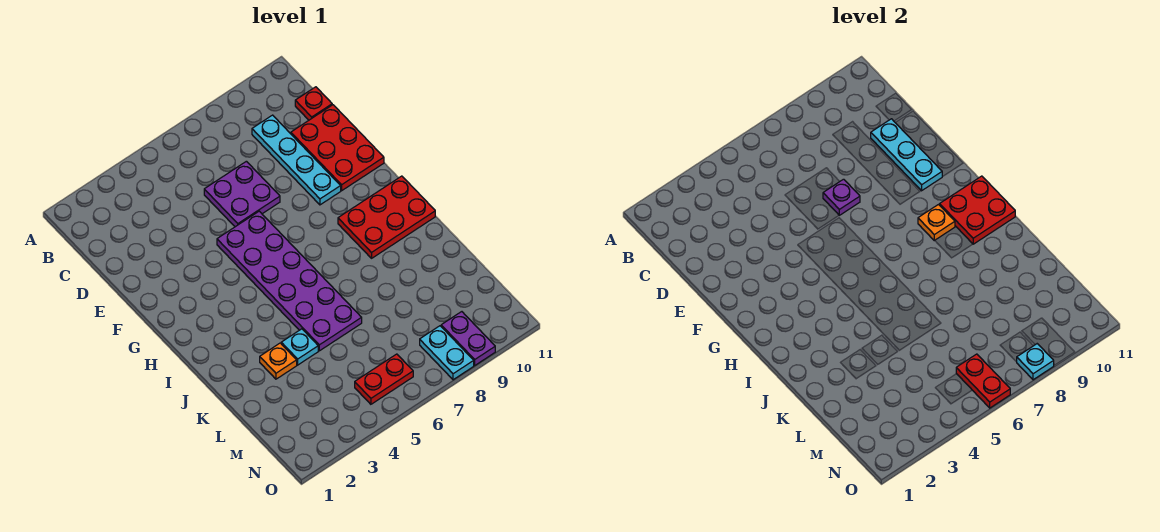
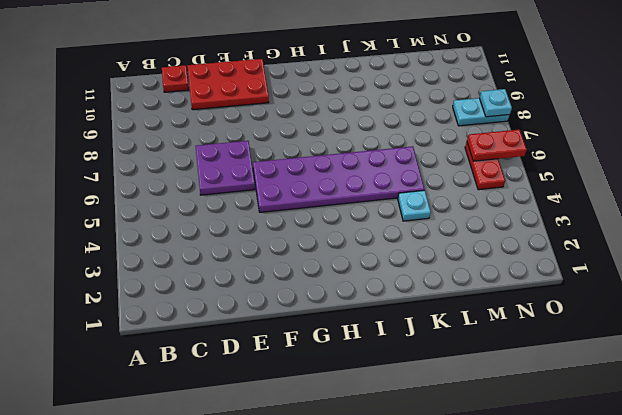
none -> cyan 1x4 plate [252,115,341,205]
none -> red 2x3 plate [338,176,435,258]
none -> orange 1x1 plate [260,343,297,379]

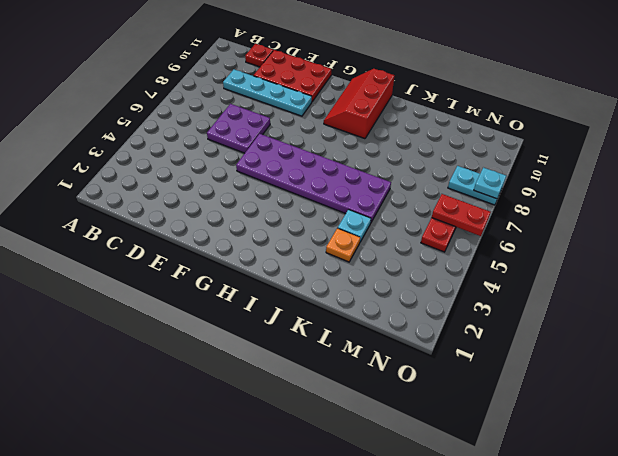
red 2x3 slope [324,69,394,139] -> red 2x3 plate [338,176,435,258]
none -> purple 1x2 plate [441,312,495,365]
none -> cyan 1x3 plate [871,119,942,191]
none -> purple 1x1 plate [823,179,860,215]

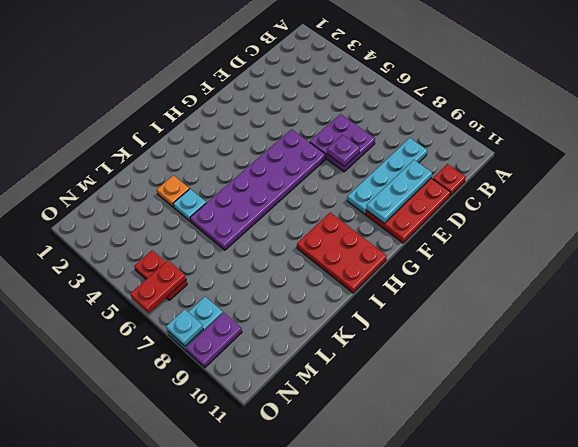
none -> orange 1x1 plate [918,205,955,241]
none -> red 2x2 plate [940,176,1015,244]

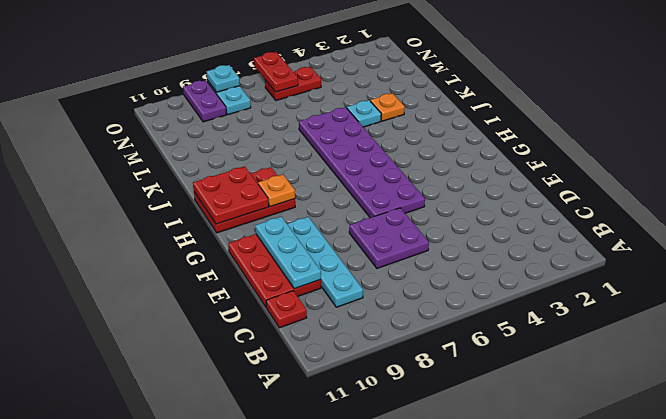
none -> purple 1x1 plate [823,179,860,215]

